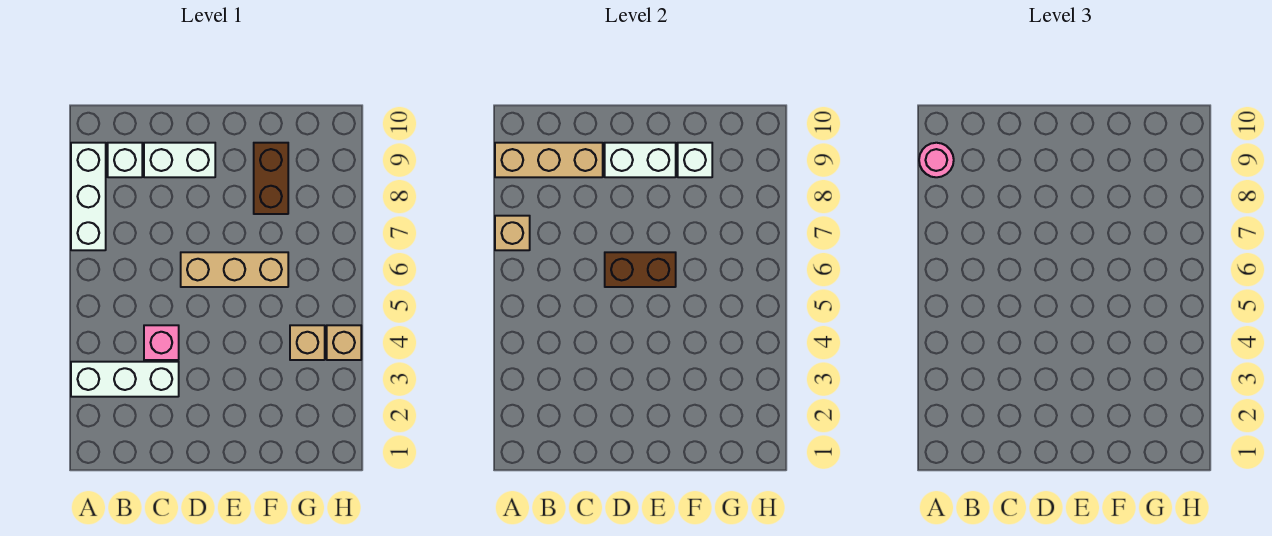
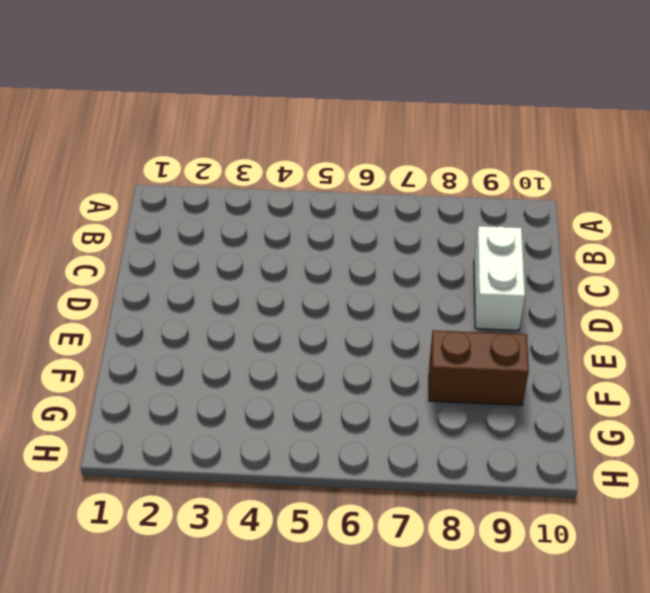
none -> white 1x3 brick [71,362,179,397]
none -> white 1x3 brick [71,143,106,250]
none -> white 1x1 brick [108,143,142,177]

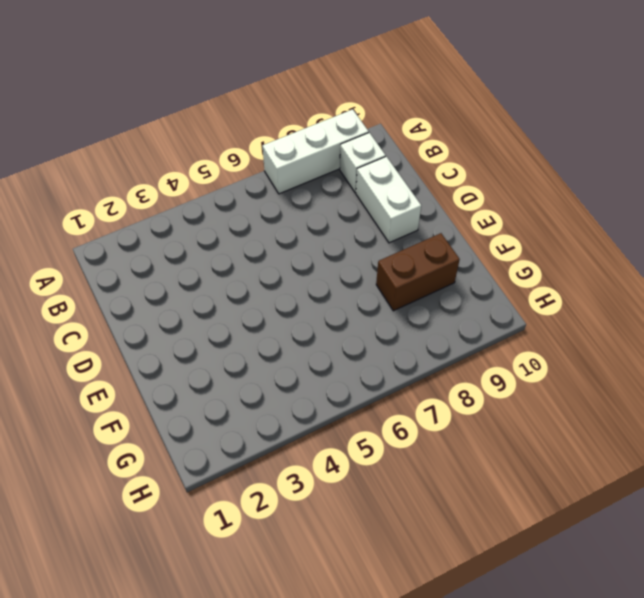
none -> white 1x3 brick [71,362,179,397]
none -> pink 1x1 brick [144,325,179,360]
none -> tan 1x3 brick [181,252,288,287]

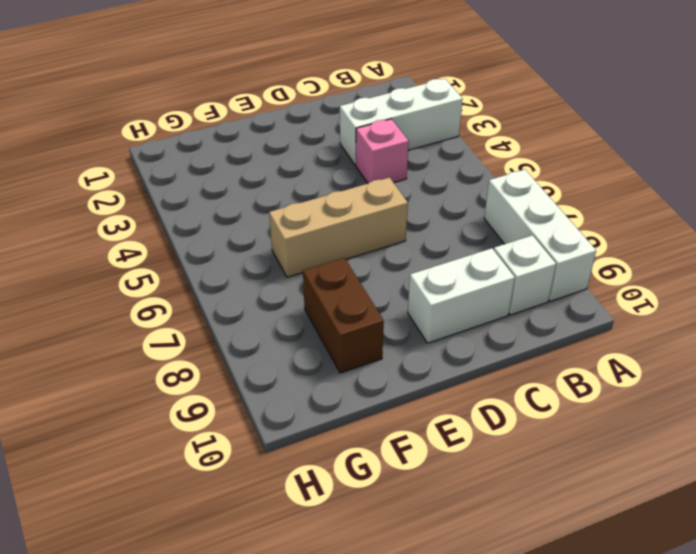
none -> tan 1x1 brick [290,325,325,360]
none -> tan 1x1 brick [327,325,361,360]
none -> tan 1x1 brick [495,216,530,250]

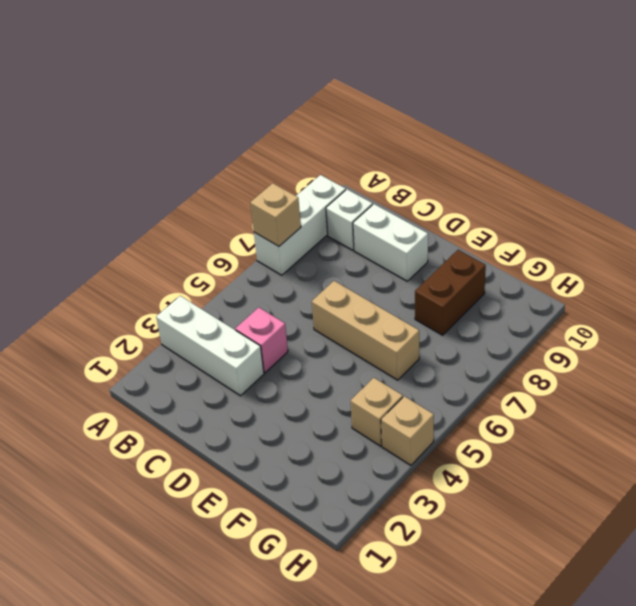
none -> tan 1x3 brick [495,143,603,177]
none -> brown 1x2 brick [605,252,676,287]
none -> white 1x2 brick [605,143,676,177]

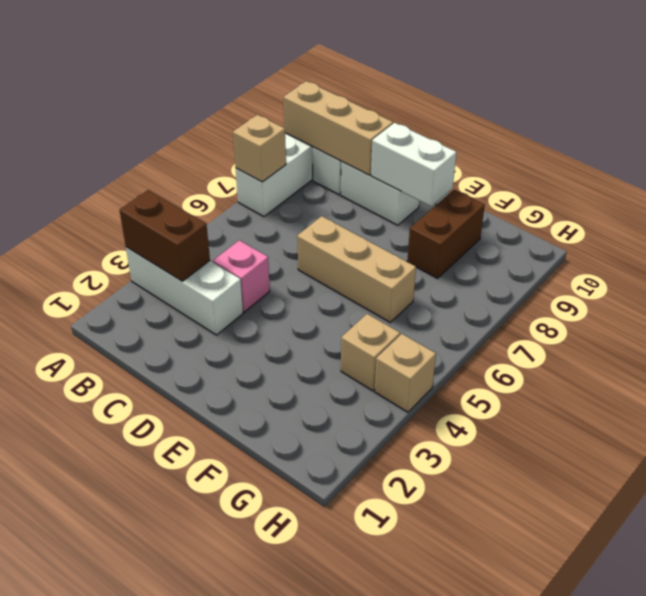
brown 1x2 brick [120,190,210,281] -> brown 1x2 brick moved to [605,252,676,287]
none -> white 1x1 brick [678,143,712,177]
none -> pink 1x1 round brick [919,143,954,177]

